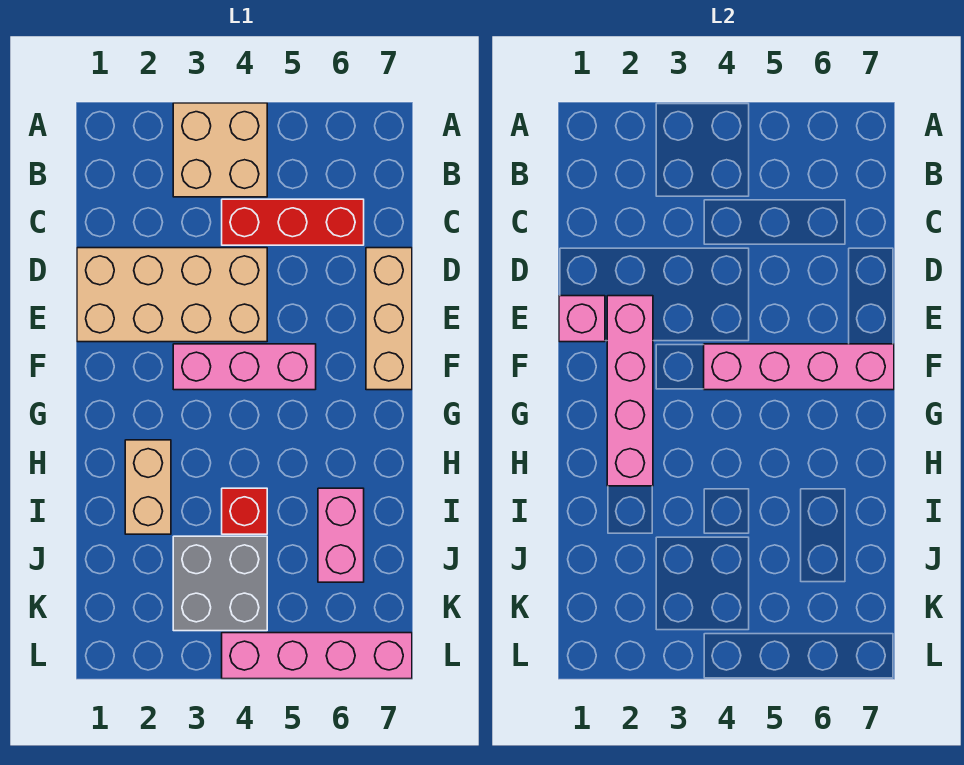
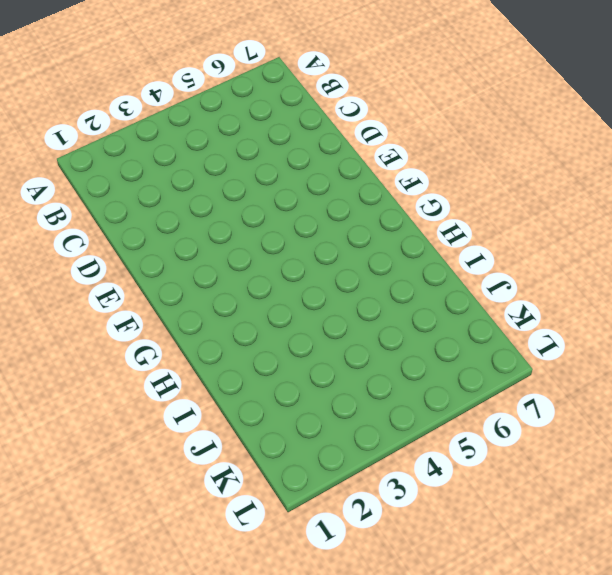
none -> tan 2x2 brick [173,103,267,197]
none -> red 1x3 brick [222,199,364,245]
none -> tan 2x4 brick [77,248,267,342]

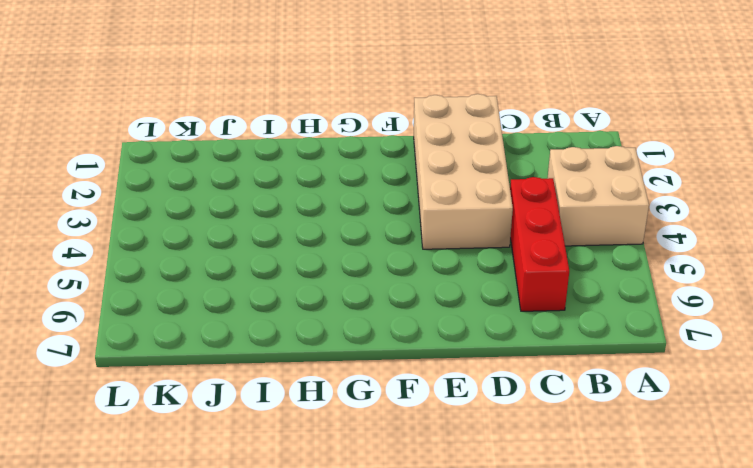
none -> tan 1x3 brick [366,248,412,390]
none -> pink 1x3 brick [173,344,316,390]
none -> tan 1x2 brick [125,440,171,534]

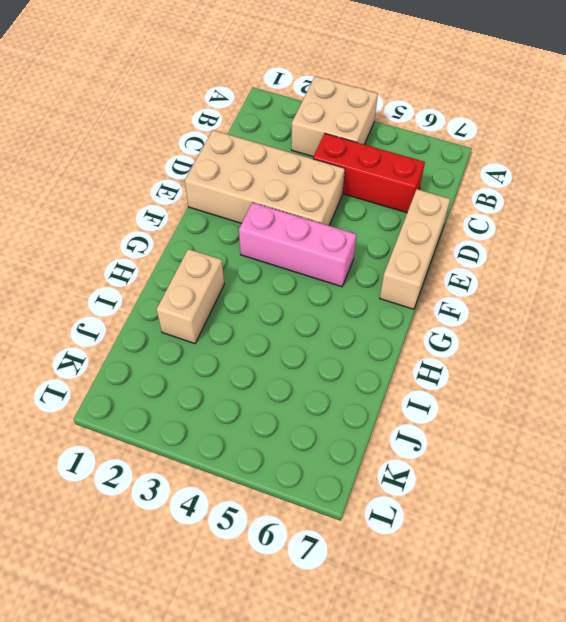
none -> red 1x1 brick [222,488,267,534]
none -> pink 1x2 brick [318,488,364,582]
none -> grey 2x2 brick [173,536,267,631]

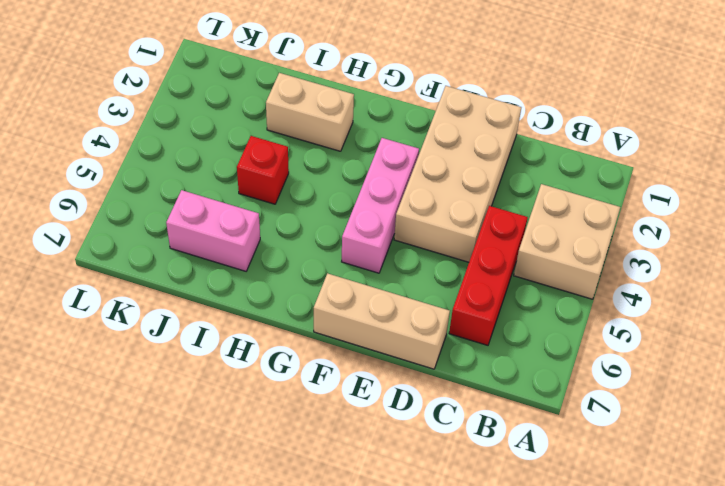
none -> grey 2x2 brick [173,536,267,631]
none -> pink 1x4 brick [222,633,412,679]
none -> pink 1x1 brick [559,296,605,342]

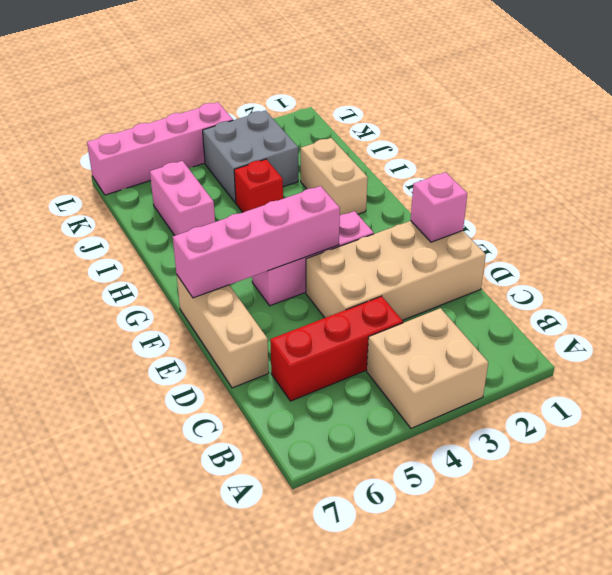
none -> pink 1x4 brick [607,296,653,486]

